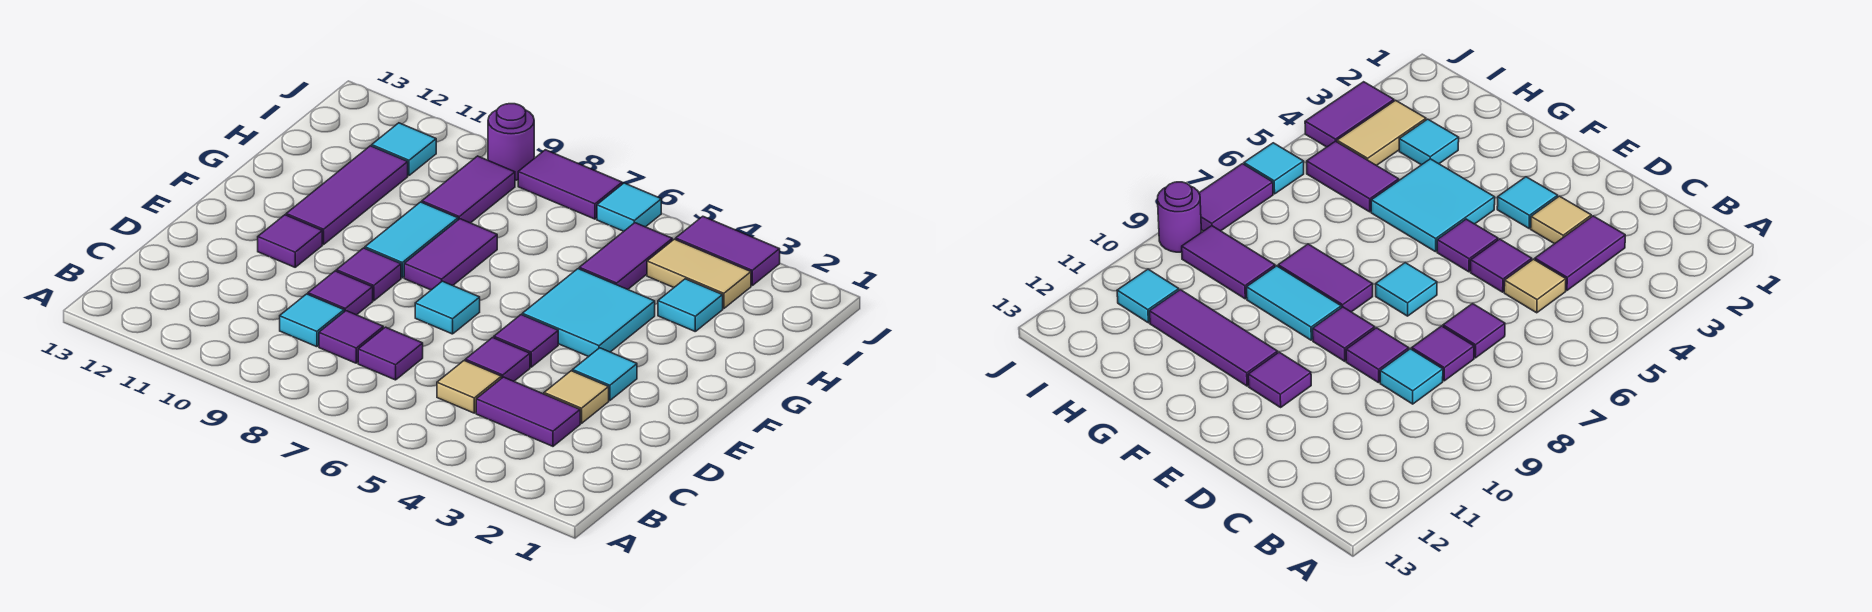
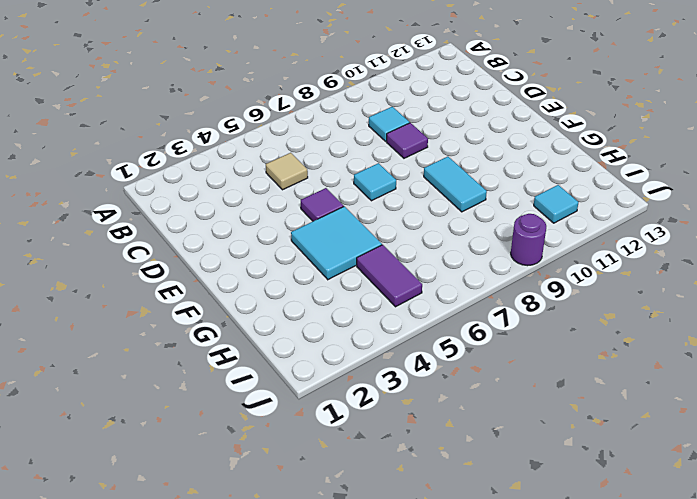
none -> purple 1x2 tile [476,377,580,446]
none -> purple 1x1 tile [358,327,423,380]
none -> purple 1x1 tile [319,311,383,363]

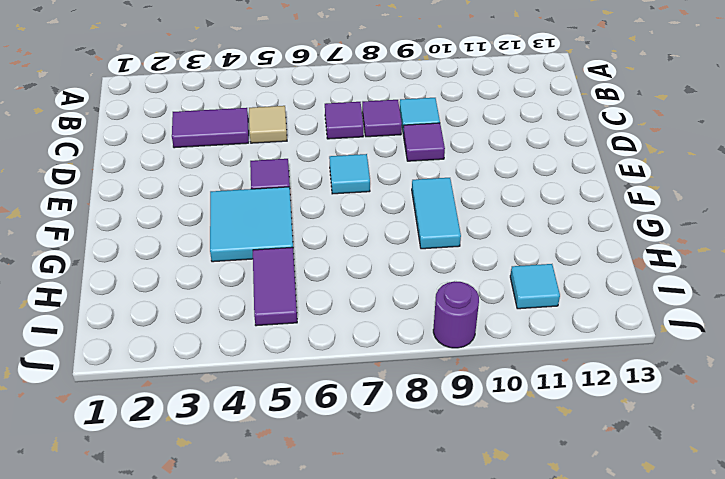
none -> tan 1x1 tile [544,371,609,424]
none -> purple 1x1 tile [465,338,530,381]
none -> cyan 1x1 tile [573,348,637,400]

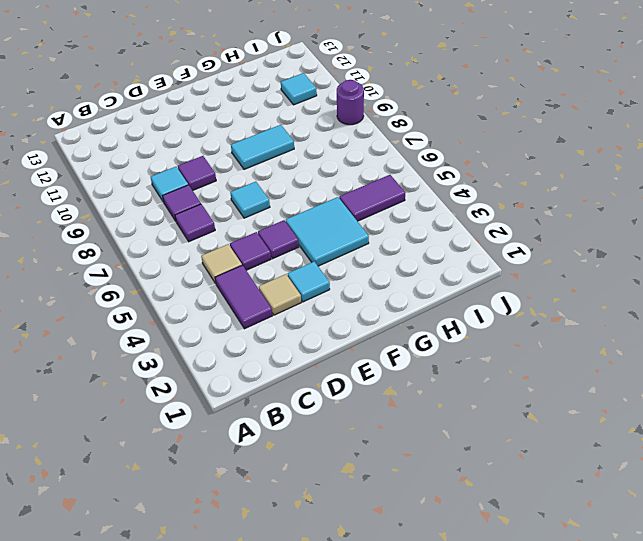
none -> purple 1x1 tile [336,248,401,301]
none -> purple 1x1 tile [258,215,322,267]
none -> purple 1x2 tile [404,219,497,290]

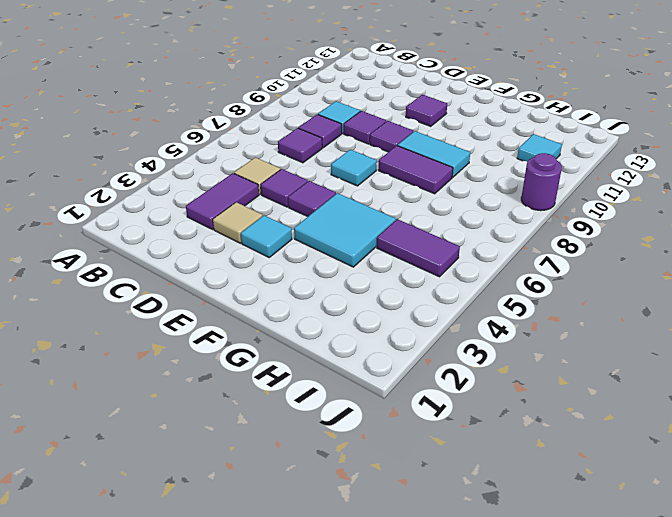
none -> purple 1x3 tile [286,146,408,244]
none -> cyan 1x1 tile [658,279,723,331]
none -> purple 1x2 tile [422,156,515,223]

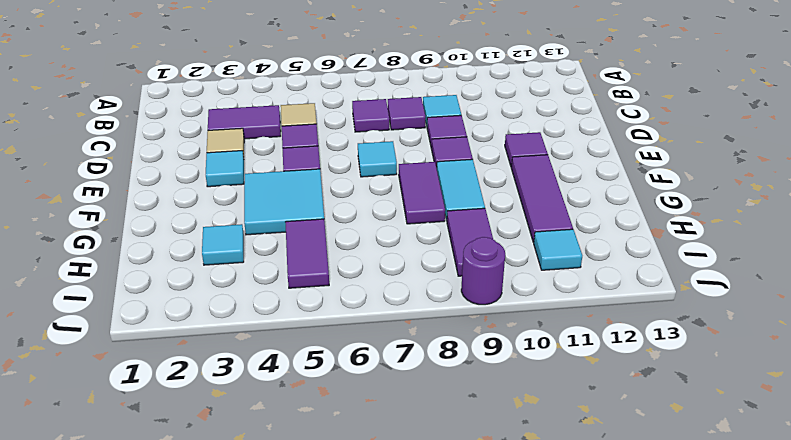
none -> tan 1x2 tile [647,239,751,309]
none -> purple 1x2 tile [676,216,780,285]
none -> cyan 1x1 tile [597,183,661,231]

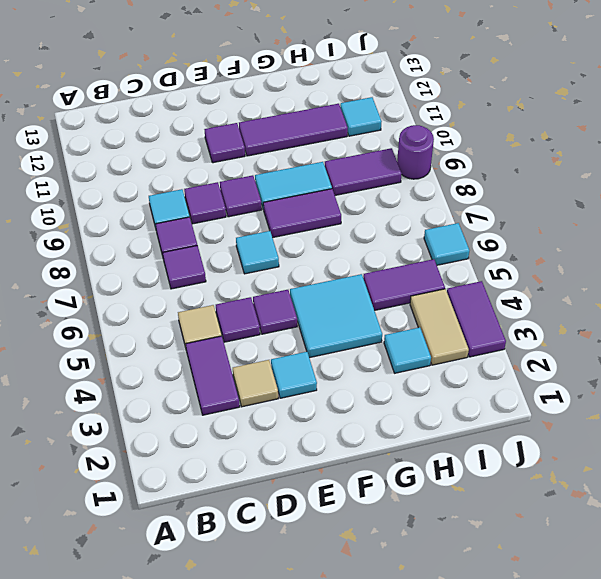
none -> purple 1x2 tile [518,150,622,219]

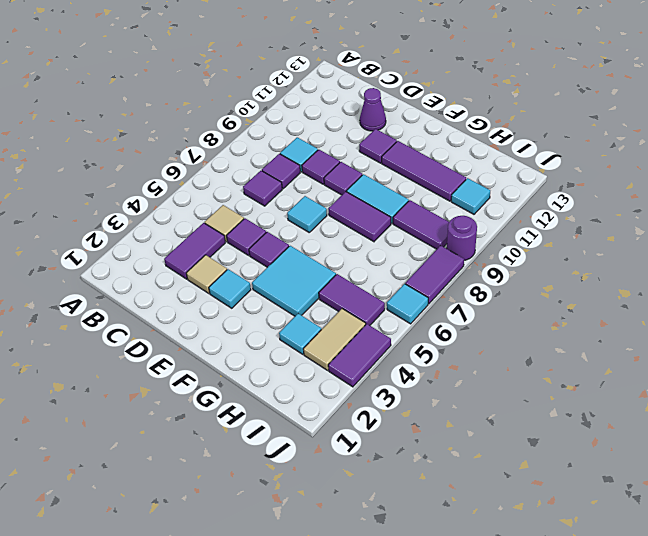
purple 1x1 cone [360,88,386,131] -> none

